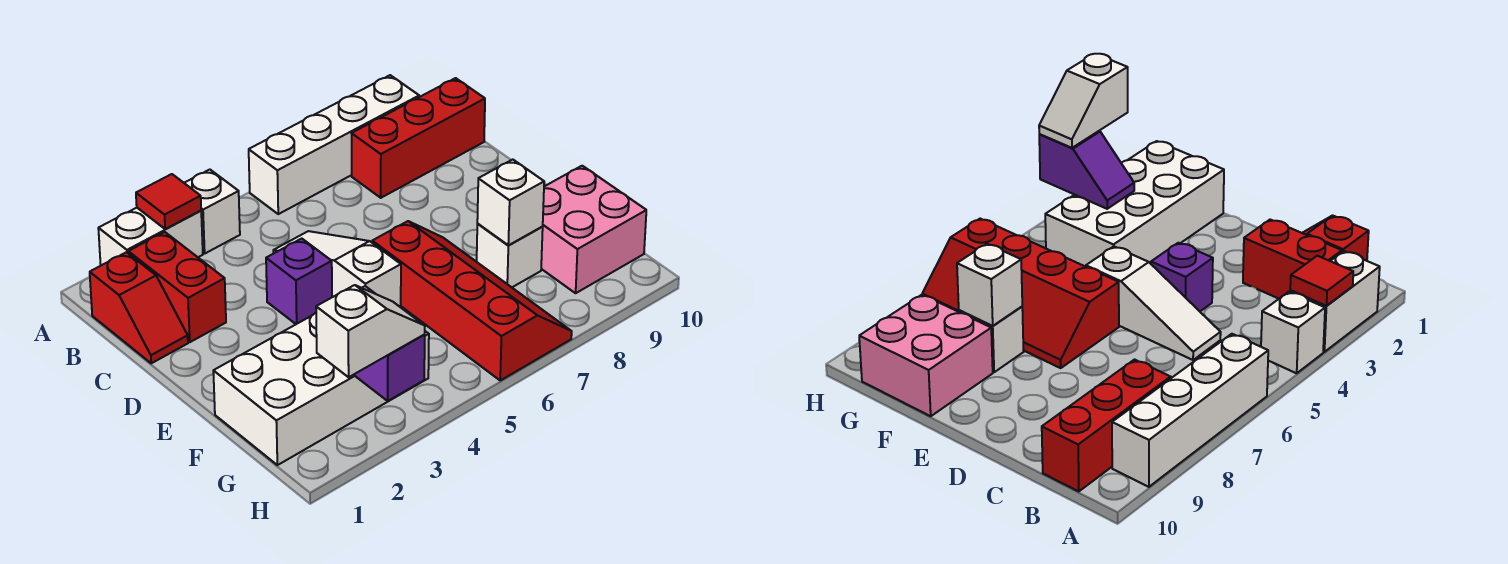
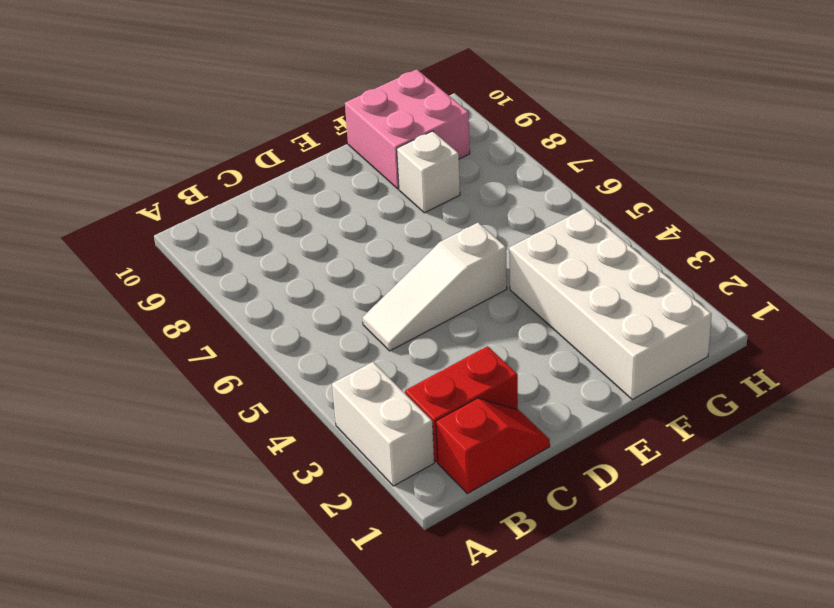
none -> white 1x1 brick [185,170,240,253]
none -> white 1x4 brick [249,75,419,214]
none -> red 1x3 brick [351,78,485,198]

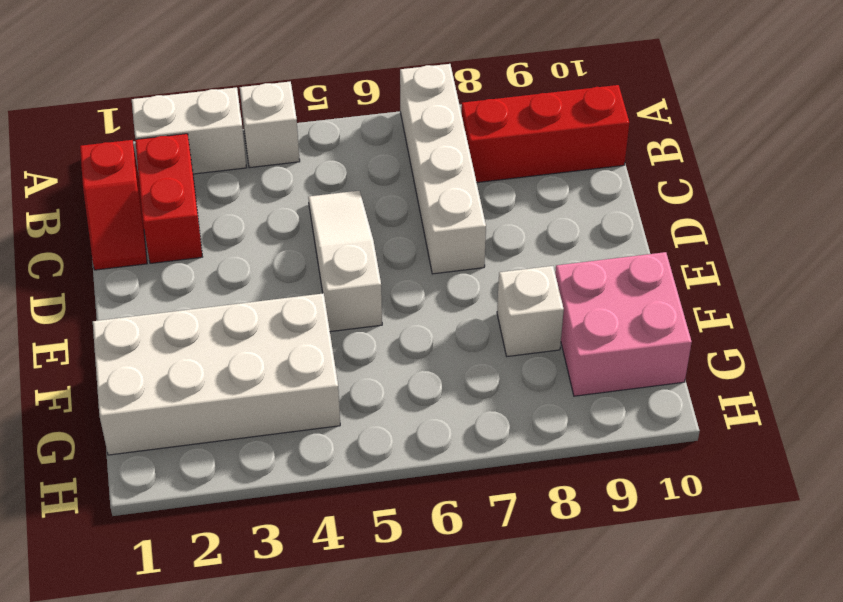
white 1x4 brick [400,64,486,274] -> white 1x4 brick turned to [249,75,419,214]
none -> purple 1x1 brick [266,239,332,324]
none -> red 2x4 slope [372,221,572,380]
none -> red 1x1 tile [136,174,201,229]

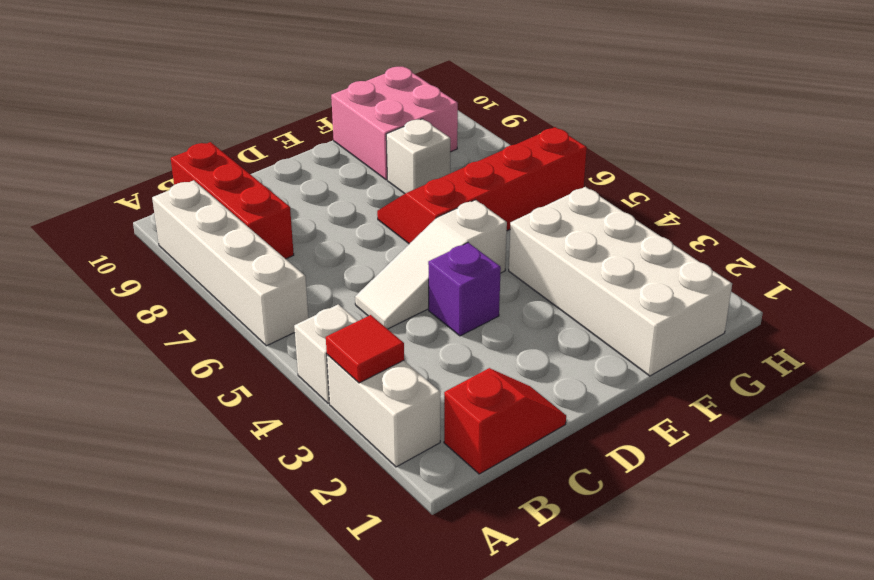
none -> red 1x2 brick [128,232,226,342]
none -> white 1x1 brick [477,160,544,246]
none -> purple 1x2 slope [354,335,425,401]

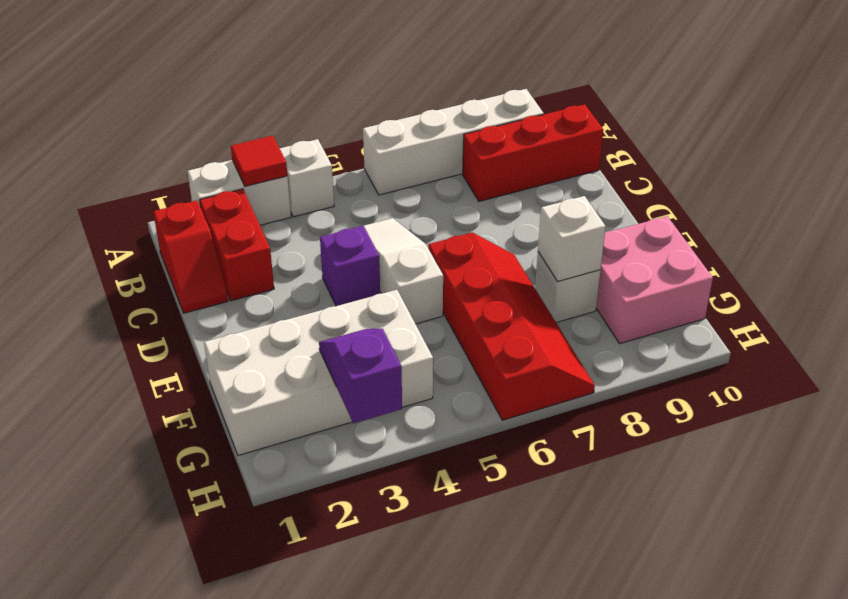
none -> white 1x2 slope [316,285,425,377]

